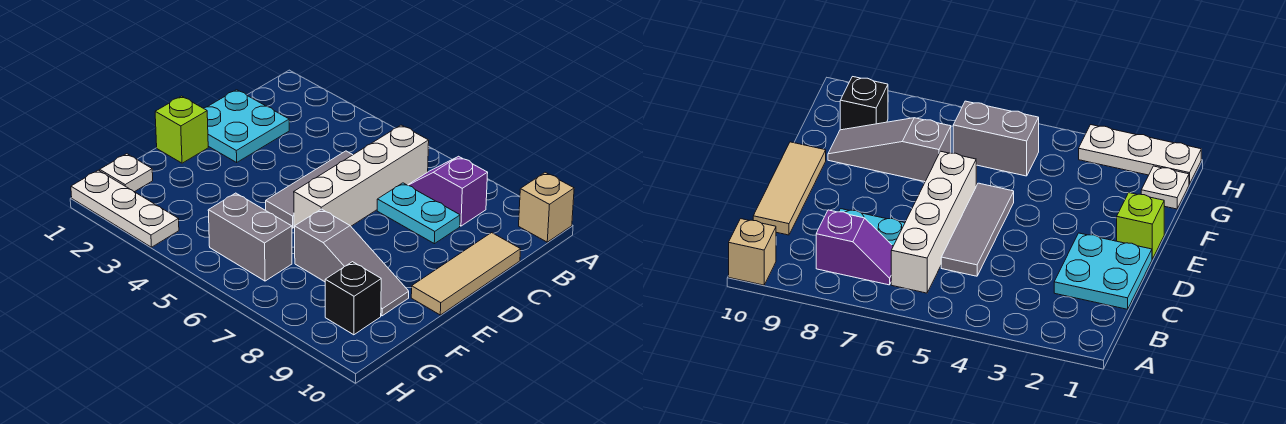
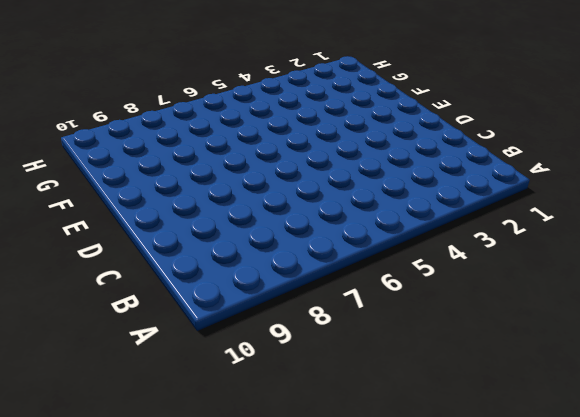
none -> tan 1x1 brick [519,172,574,242]
none -> white 1x4 brick [294,125,429,229]
none -> purple 1x2 slope [408,156,488,226]

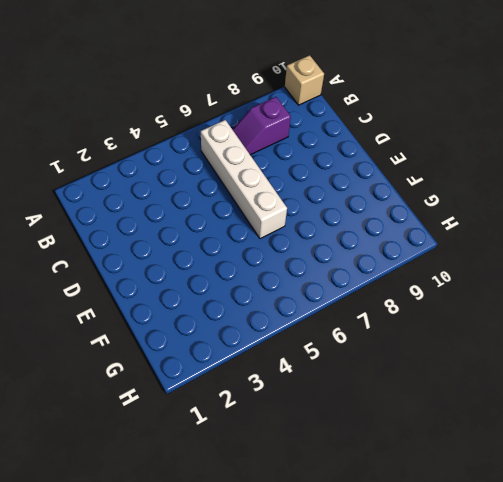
none -> cyan 2x2 plate [204,90,289,162]
none -> grey 1x3 tile [266,151,352,228]
none -> cyan 1x2 plate [377,183,460,244]

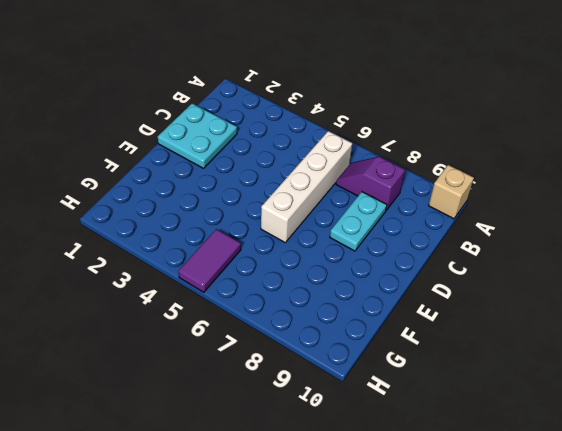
cyan 1x2 plate [330,192,387,251] -> cyan 1x2 plate turned to [377,183,460,244]
purple 1x2 tile [179,229,241,292] -> grey 1x2 brick [208,193,292,281]
none -> grey 1x3 tile [266,151,352,228]
none -> tan 1x3 tile [411,233,521,315]
none -> lime 1x1 brick [155,96,208,163]

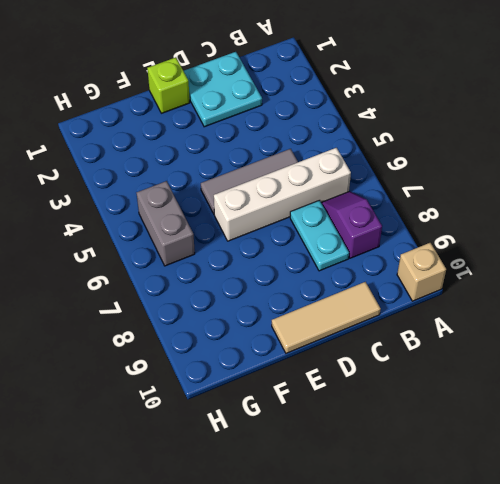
none -> grey 1x3 slope [295,209,409,316]
none -> white 1x1 plate [100,154,153,192]
none -> black 1x1 brick [325,262,381,335]

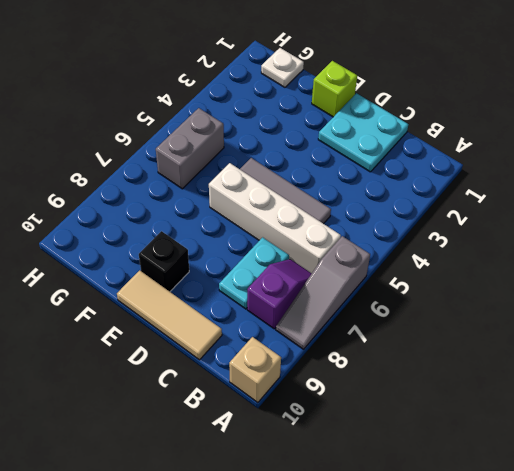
grey 1x3 slope [276,236,370,349] -> grey 1x3 slope moved to [295,209,409,316]
black 1x1 brick [139,231,189,292] -> black 1x1 brick moved to [325,262,381,335]
none -> white 1x3 plate [71,170,179,247]

